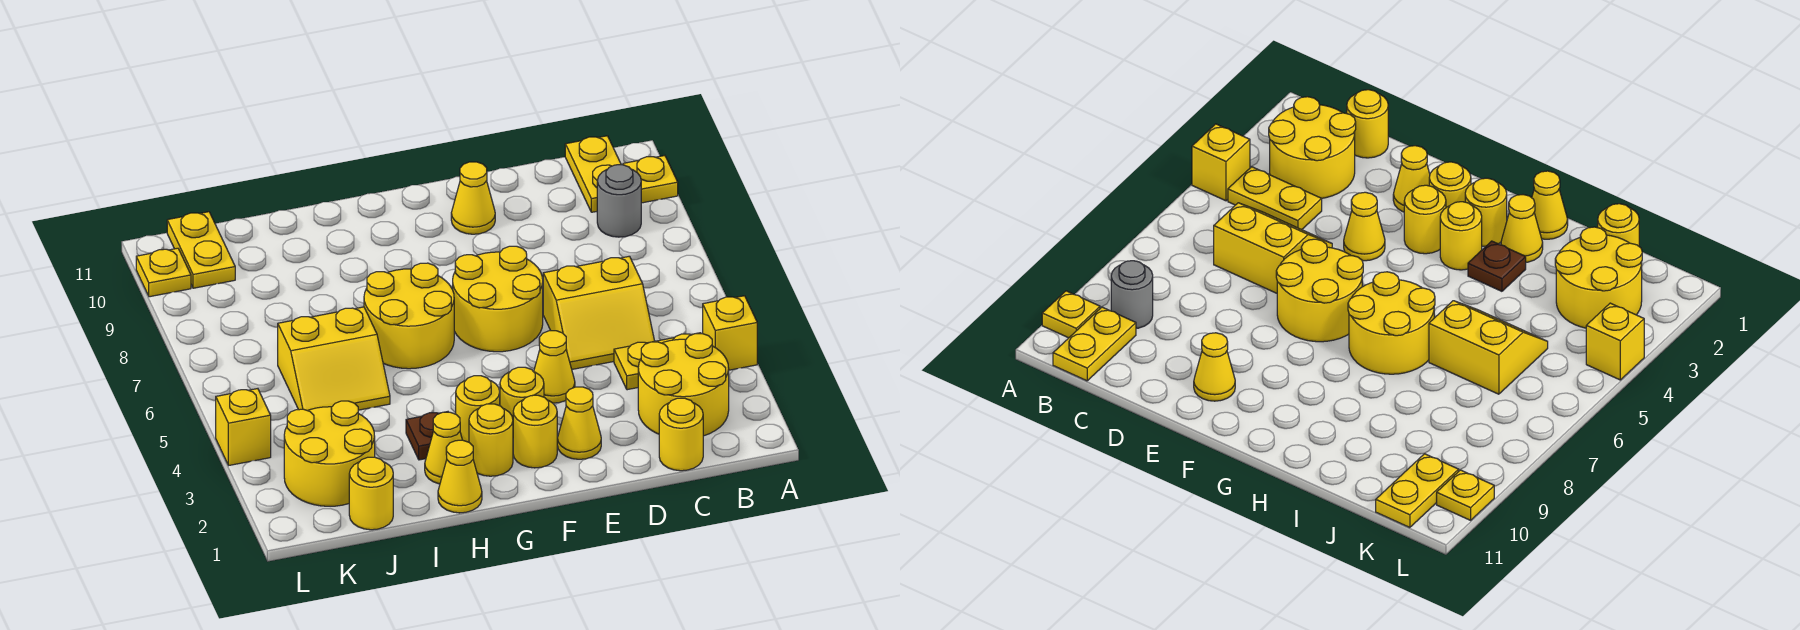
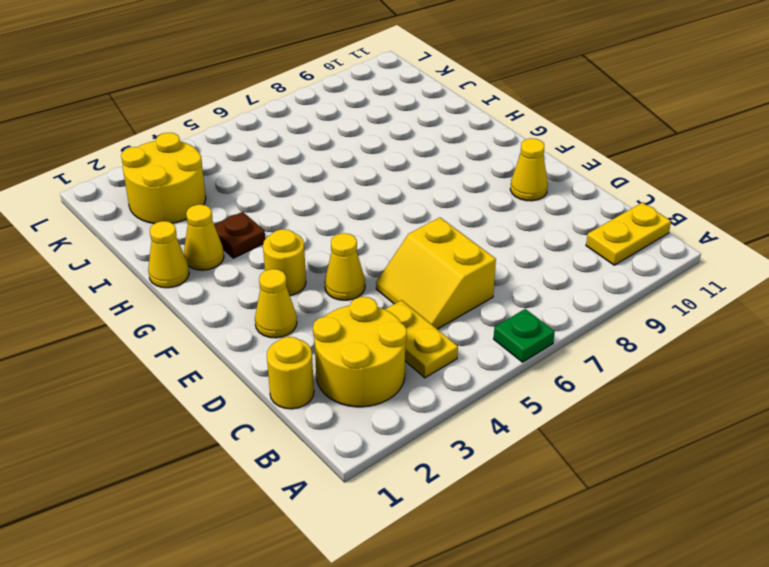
green 1x1 plate [494,309,555,362] -> none
none -> yellow 1x1 brick [703,296,757,370]
none -> yellow 1x1 plate [623,156,678,203]
none -> grey 1x1 round brick [597,165,641,237]

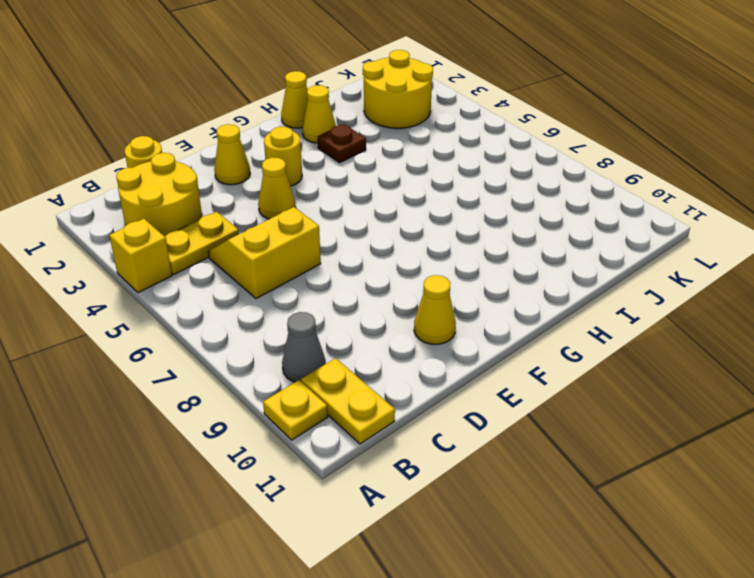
grey 1x1 cone [282,312,326,382] -> grey 1x1 round brick [597,165,641,237]
none -> yellow 2x2 round brick [453,246,543,352]
none -> yellow 1x1 round brick [513,395,557,468]
none -> yellow 1x1 round brick [469,404,513,476]

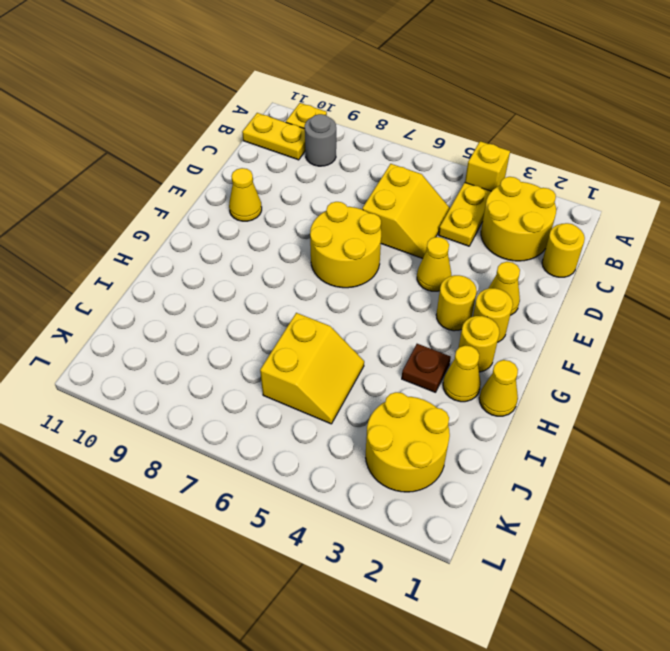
none -> yellow 1x1 round brick [456,376,500,442]
none -> yellow 2x2 round brick [364,263,454,369]
none -> yellow 1x1 round brick [349,457,393,530]

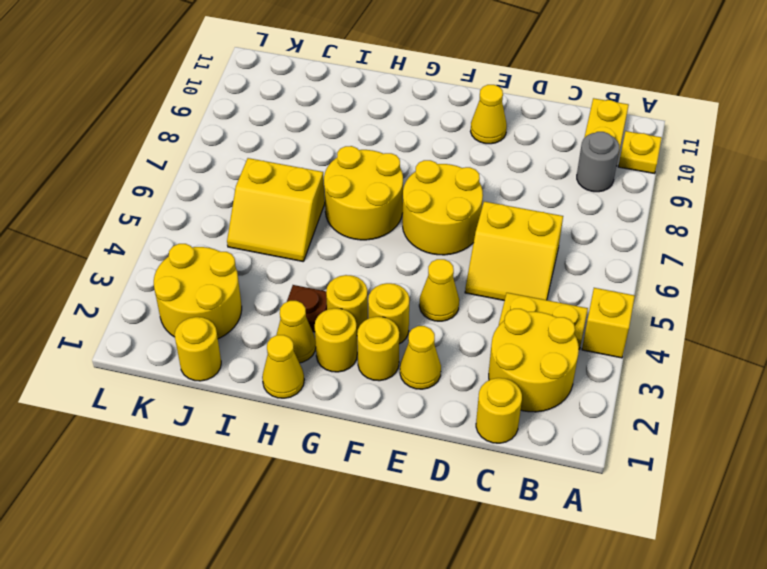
none -> yellow 1x2 plate [167,212,235,288]
none -> yellow 1x1 brick [216,389,271,465]
none -> yellow 1x1 plate [136,248,191,297]

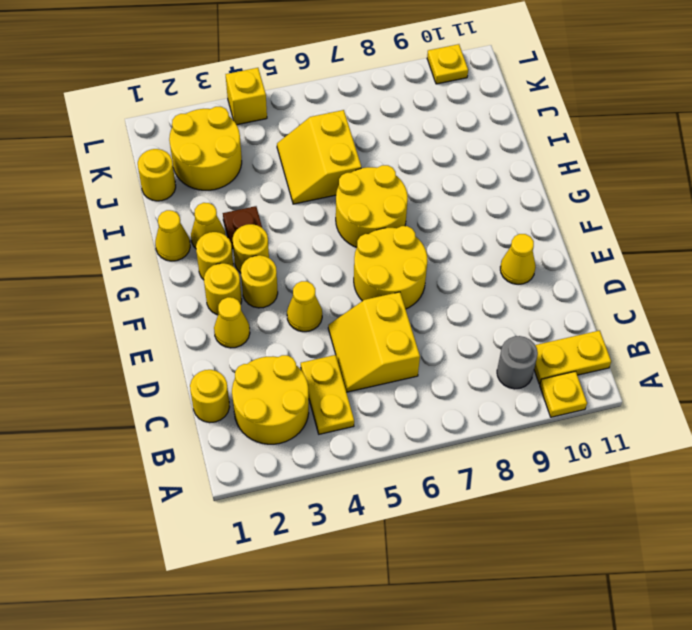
none -> yellow 1x1 brick [703,296,757,370]
none -> yellow 1x2 plate [167,212,235,288]

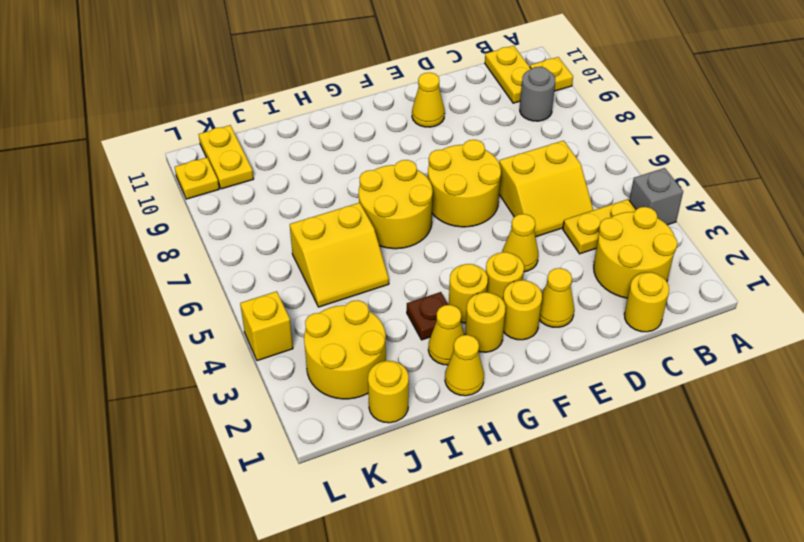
grey 1x1 brick [629,168,683,225] -> yellow 1x1 brick [703,296,757,370]

